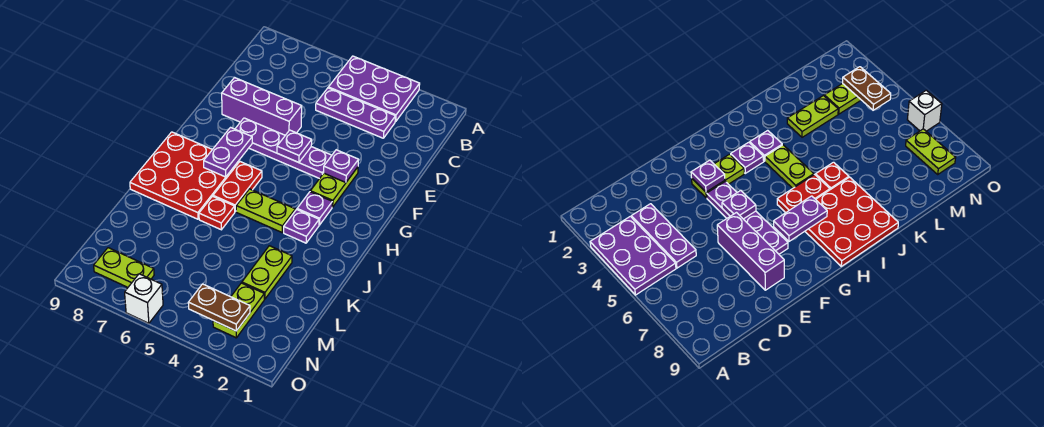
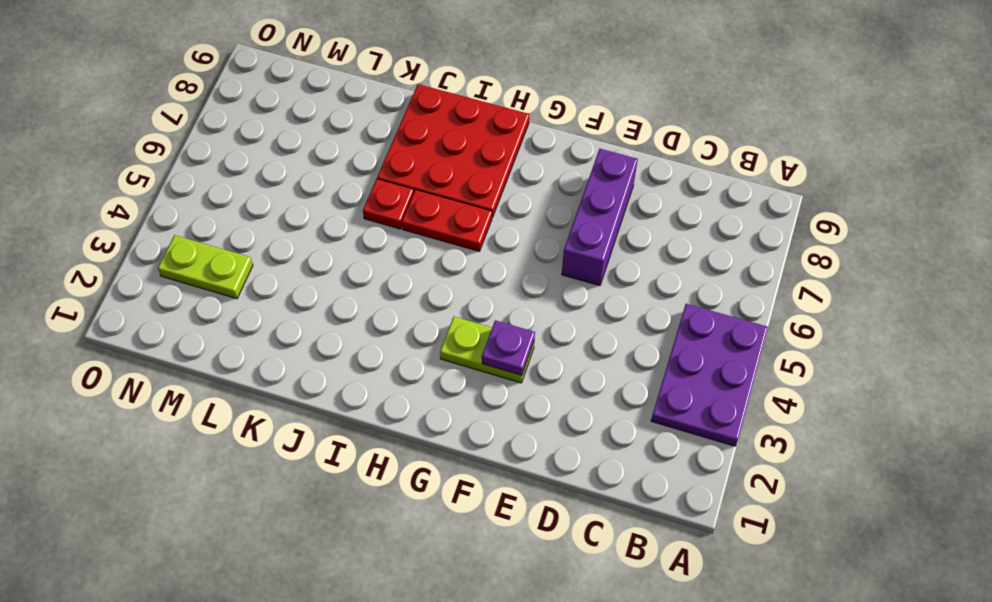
none -> purple 1x3 plate [316,88,396,138]
none -> purple 1x4 plate [235,118,332,179]
none -> purple 1x1 plate [297,192,332,225]

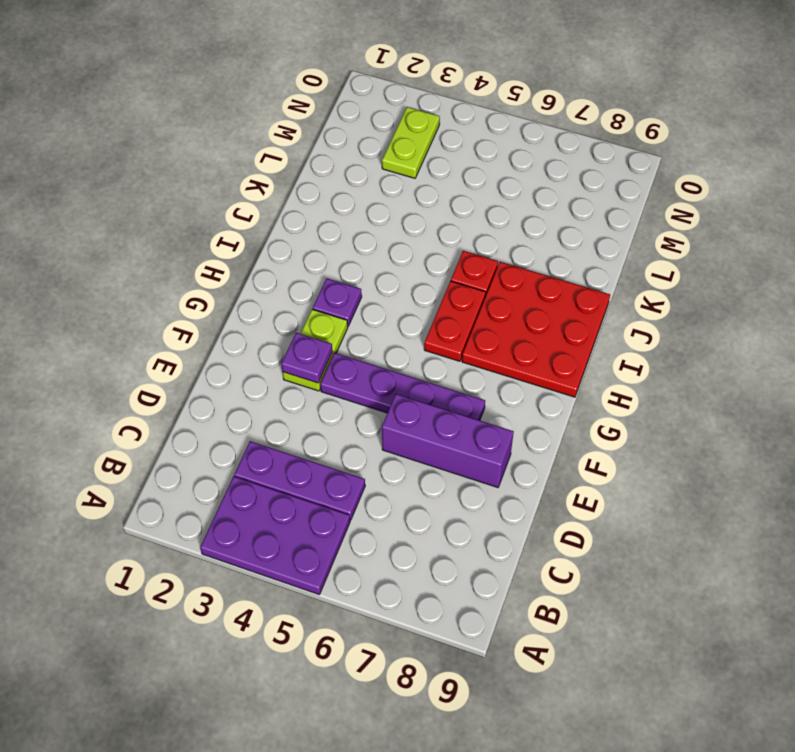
none -> purple 1x1 plate [284,209,319,243]
none -> lime 1x2 plate [236,189,295,232]
none -> lime 1x2 plate [242,246,292,299]

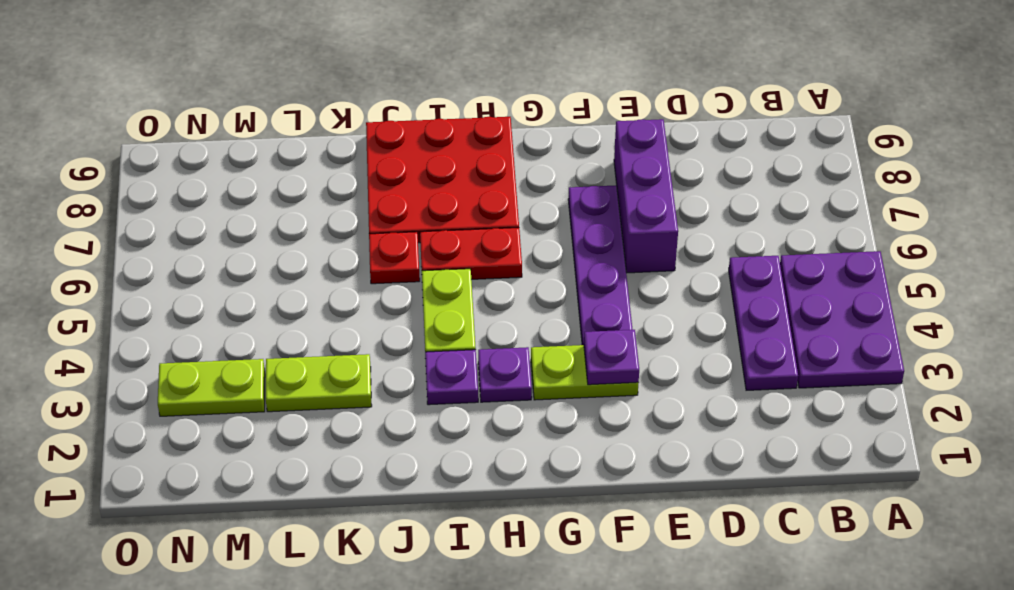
none -> lime 1x2 plate [94,248,154,287]
none -> white 1x1 brick [125,274,163,323]
none -> purple 1x1 plate [277,130,312,163]

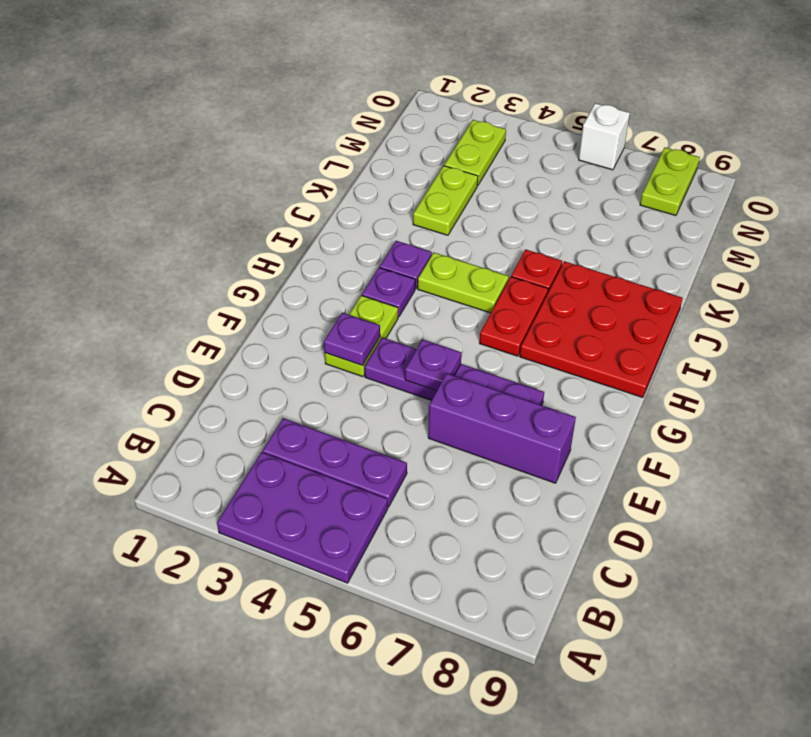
lime 1x2 plate [640,148,700,216] -> lime 1x2 plate turned to [94,248,154,287]
none -> purple 1x2 plate [204,128,252,177]
none -> brown 1x2 plate [188,284,250,331]

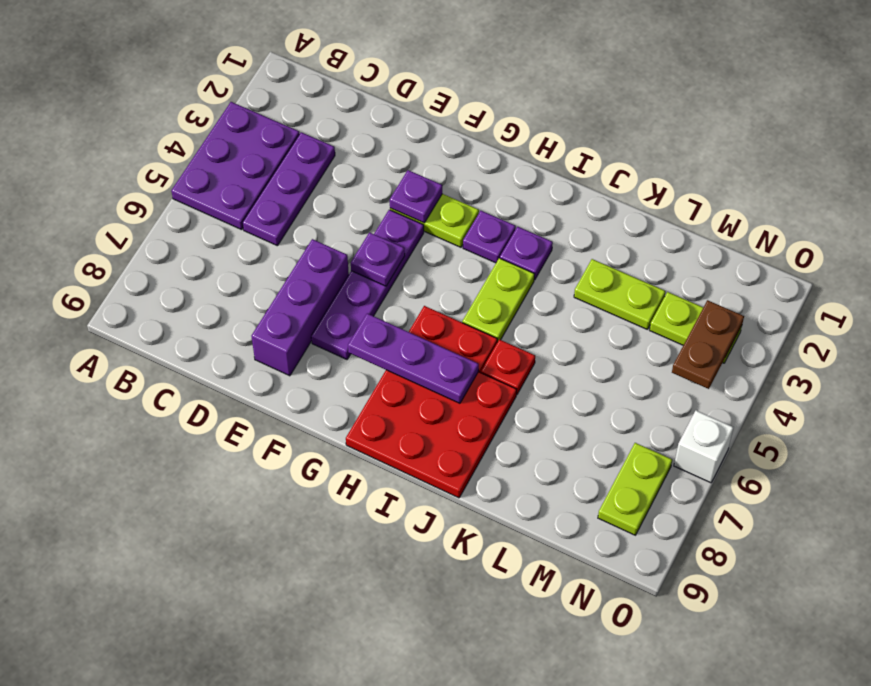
purple 1x3 plate [348,313,479,403] -> purple 1x2 plate [204,128,252,177]

